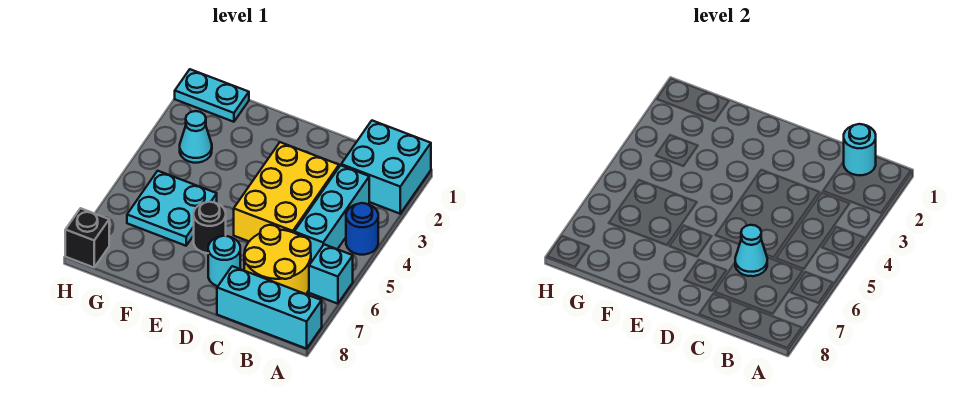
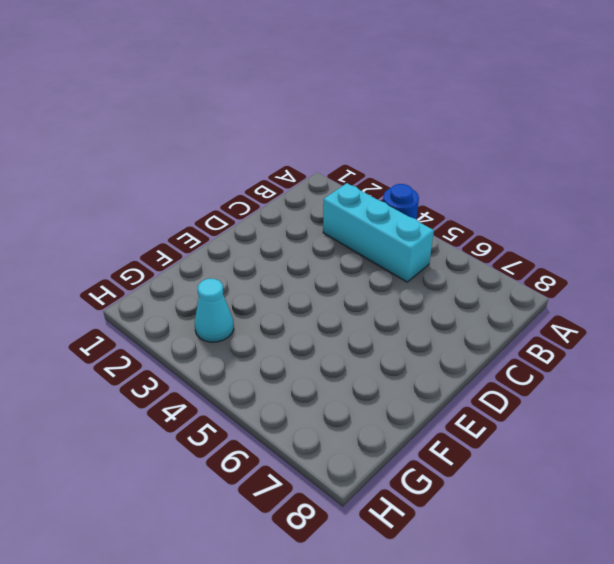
none -> cyan 2x2 brick [341,121,431,214]
none -> cyan 1x1 brick [309,244,353,304]
none -> cyan 1x3 brick [217,266,322,349]

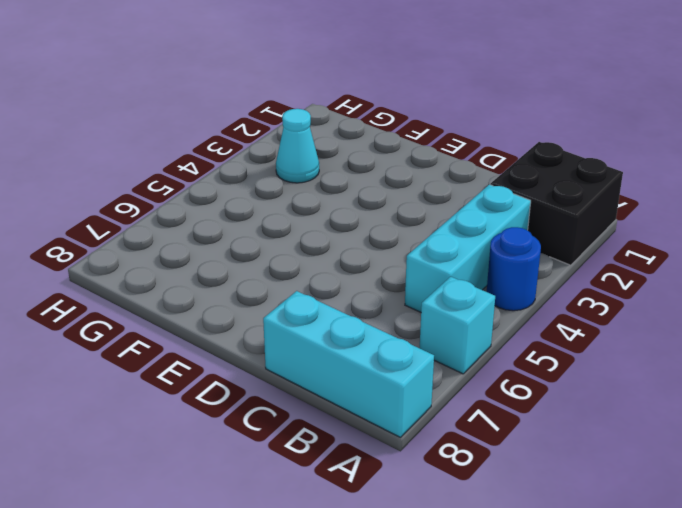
black 2x2 brick [491,142,623,265] -> cyan 2x2 brick [341,121,431,214]
none -> yellow 2x2 round brick [244,225,311,294]
none -> yellow 2x3 brick [234,142,339,241]
none -> cyan 1x1 round brick [208,236,240,286]

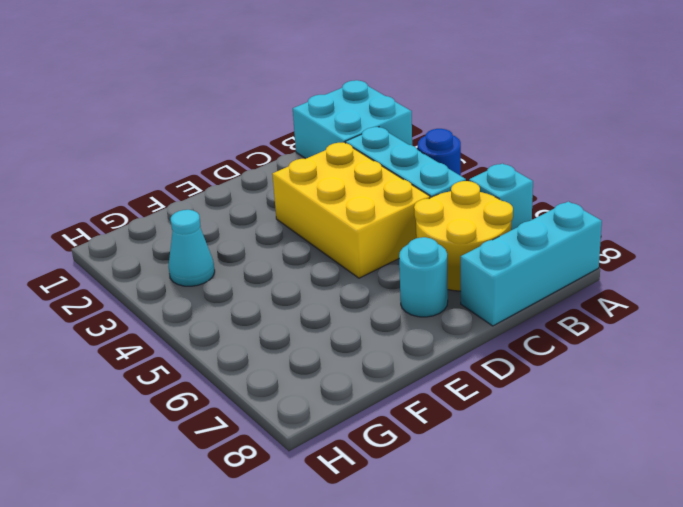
none -> black 1x1 round brick [194,202,226,253]
none -> cyan 2x2 plate [127,171,217,246]
none -> cyan 1x2 plate [175,69,249,122]

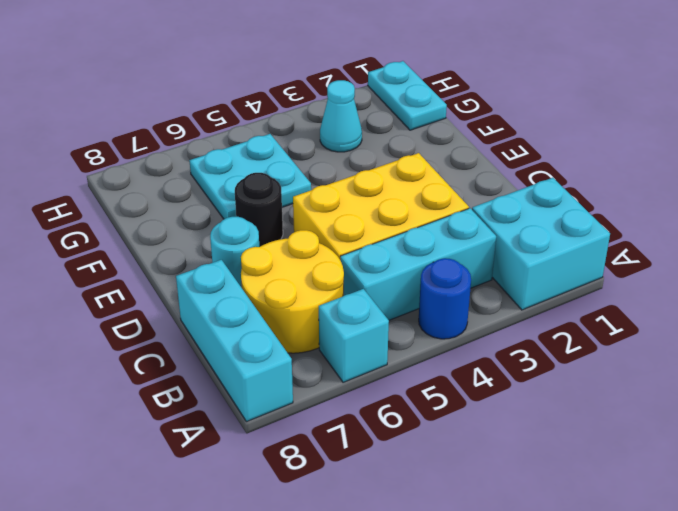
none -> black 1x1 brick [65,208,109,267]
none -> cyan 1x1 round brick [844,124,876,175]
none -> cyan 1x1 cone [735,225,767,276]

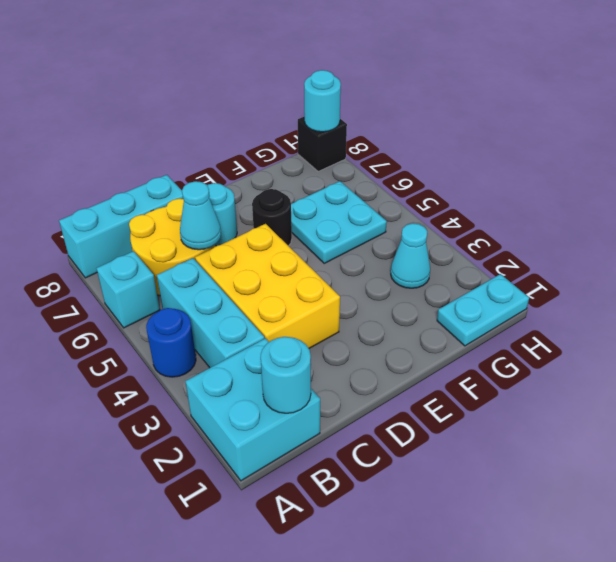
cyan 1x1 round brick [304,70,341,132] -> none

